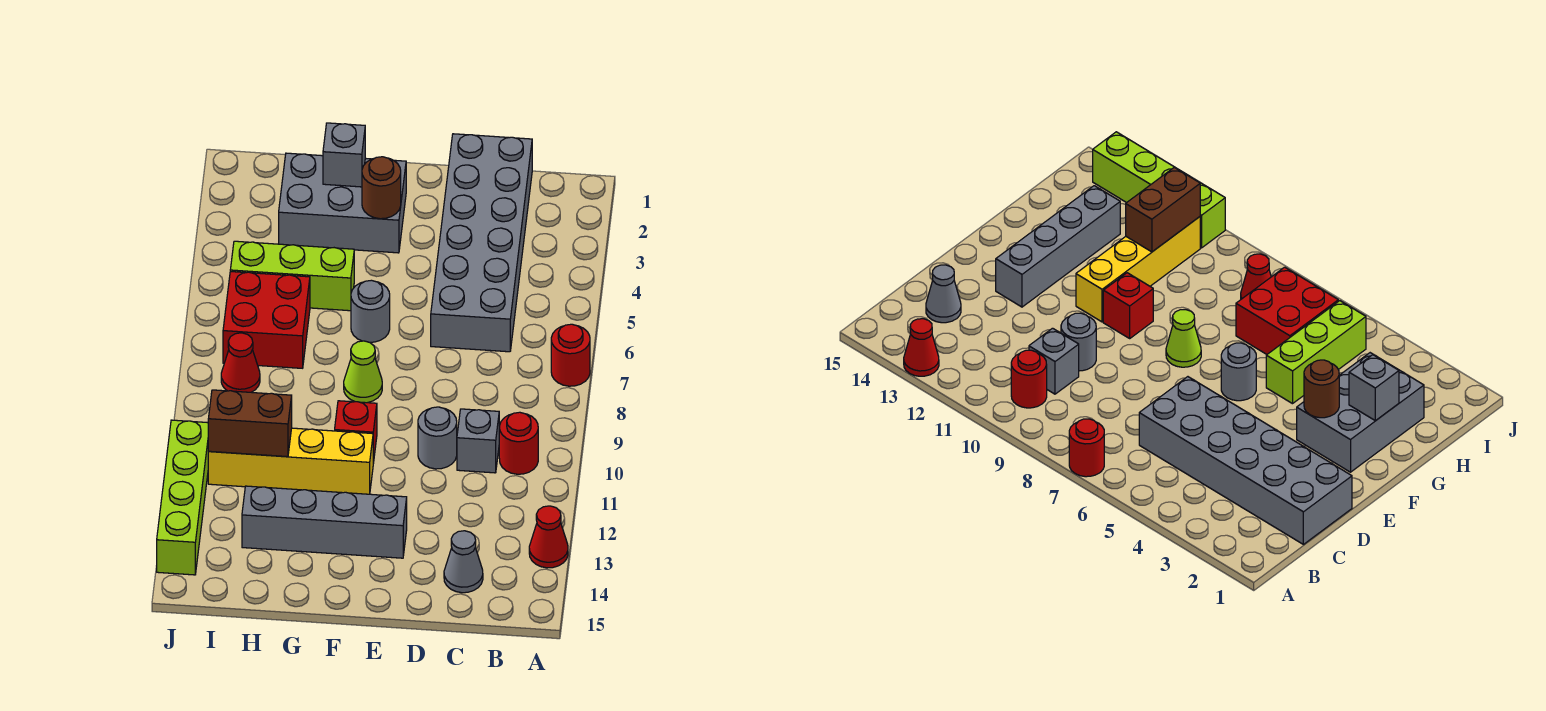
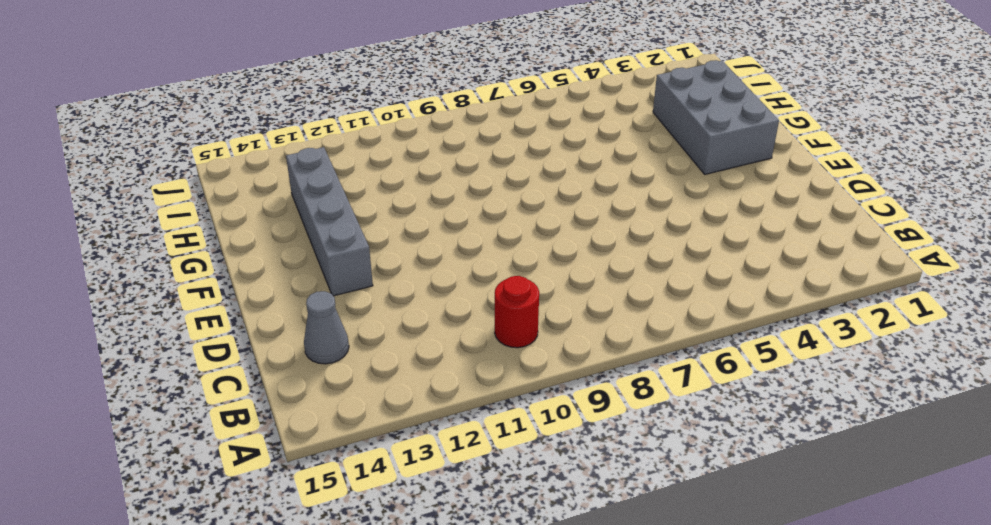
none -> red 1x1 round brick [551,324,590,386]
none -> red 1x1 cone [529,506,568,568]
none -> grey 2x6 brick [431,134,532,352]

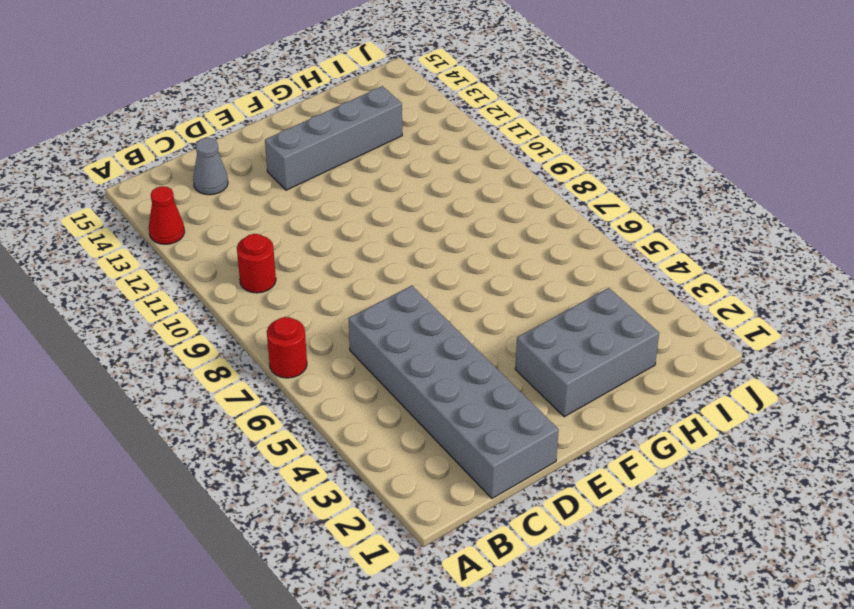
none -> grey 1x1 brick [457,409,499,473]
none -> grey 1x1 round brick [418,407,457,469]
none -> grey 1x1 round brick [351,280,390,342]

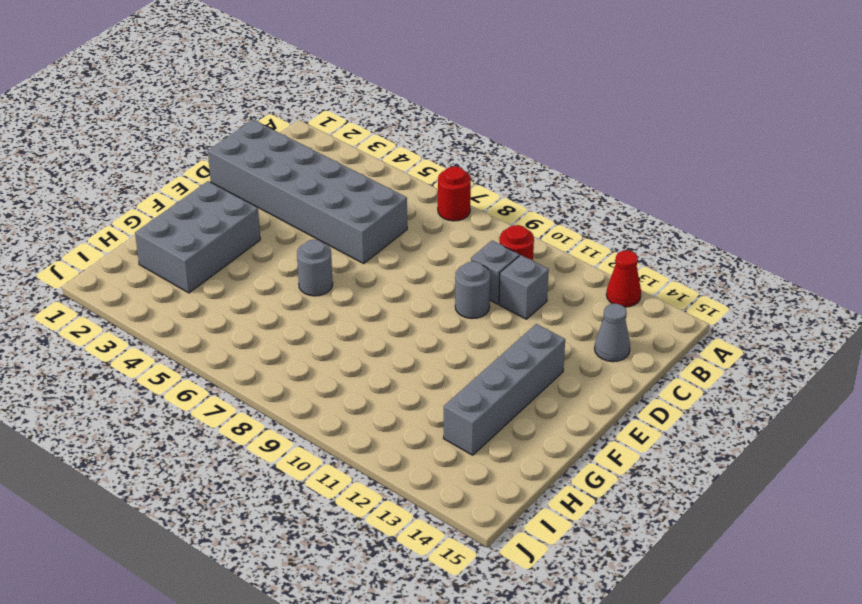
grey 1x1 brick [499,255,549,319] -> grey 1x1 brick moved to [323,123,365,187]
none -> lime 1x1 cone [344,341,382,403]
none -> red 1x1 brick [335,401,377,463]
none -> yellow 1x4 brick [208,428,373,494]

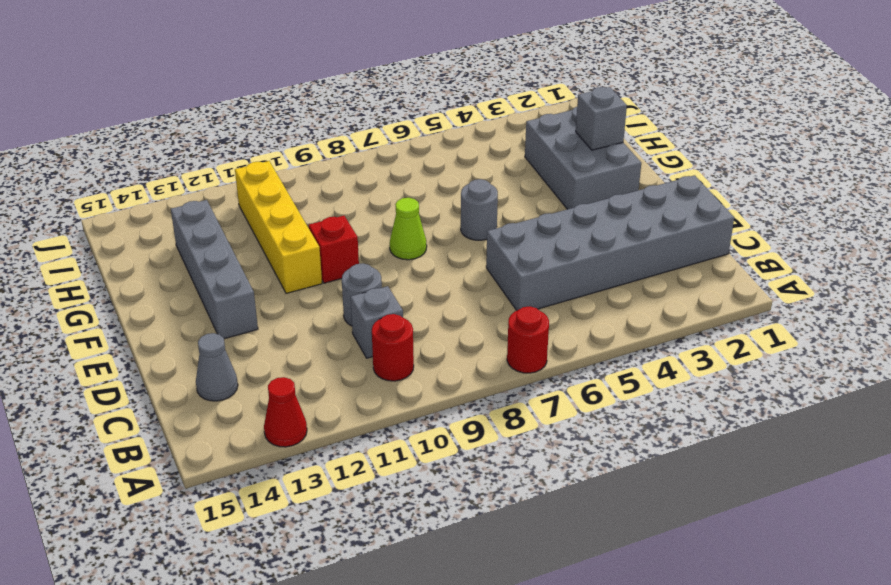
none -> lime 1x3 brick [230,241,354,311]
none -> red 2x2 brick [223,272,310,368]
none -> red 1x1 cone [221,333,260,392]

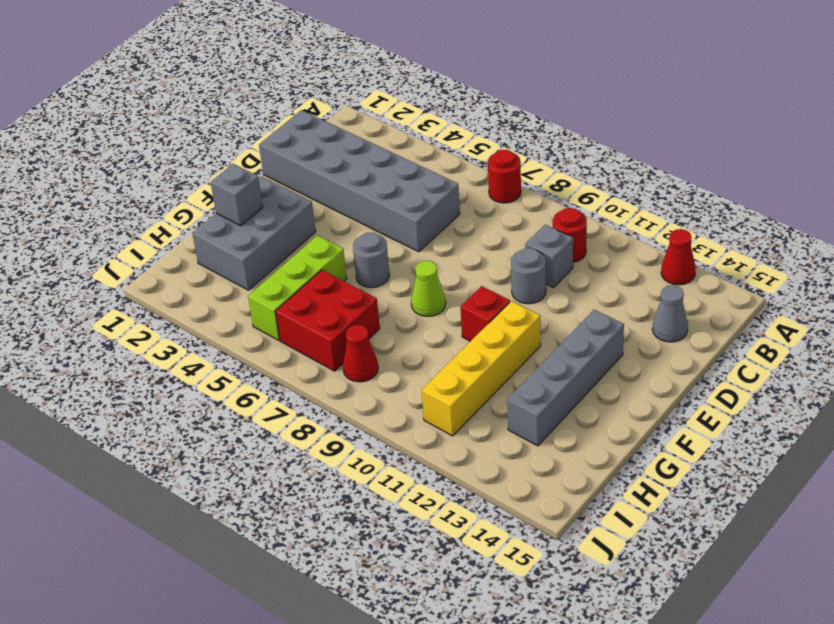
none -> lime 1x4 brick [157,420,209,575]
none -> brown 1x1 round brick [362,157,401,219]
none -> brown 1x2 brick [208,390,292,457]

